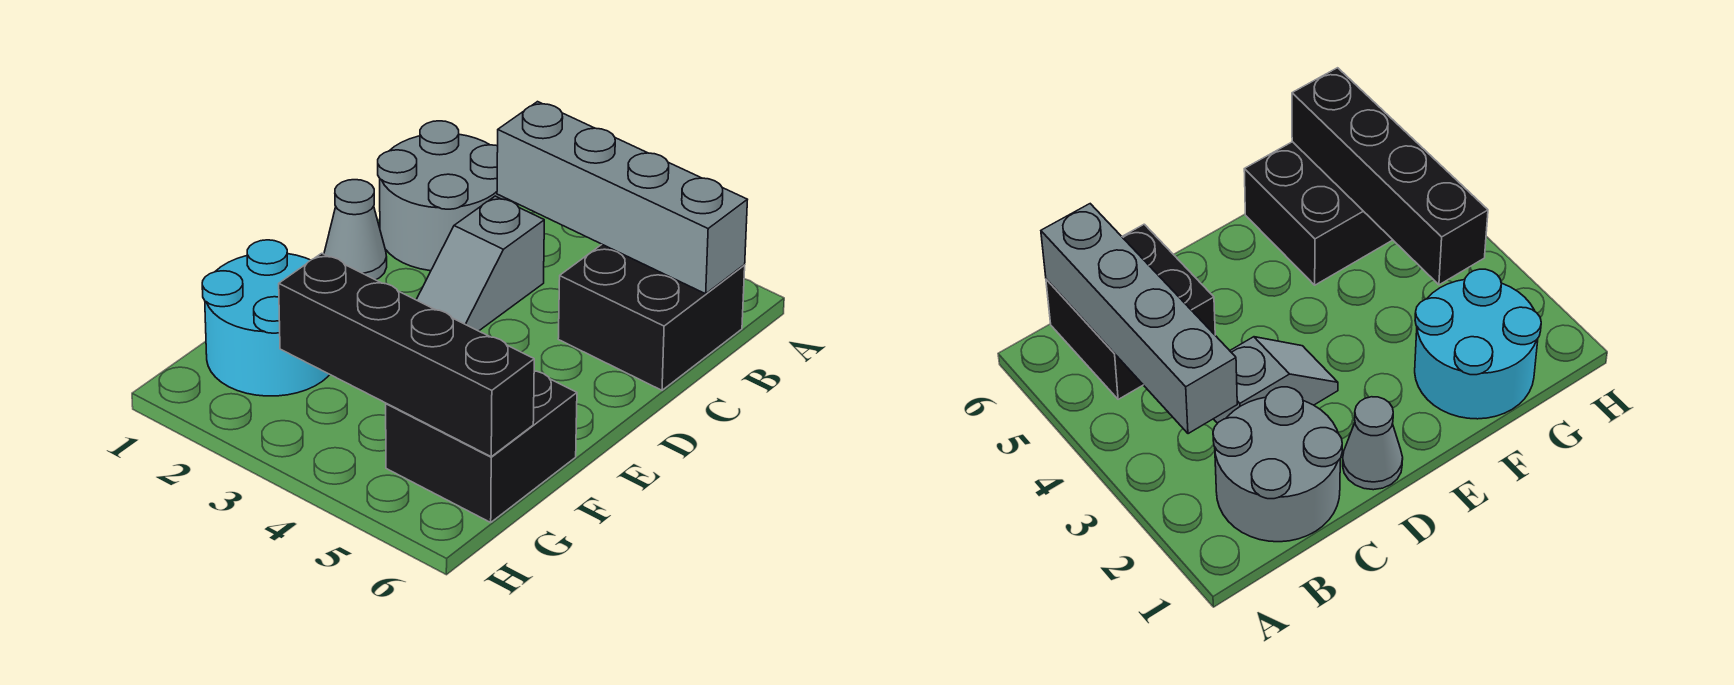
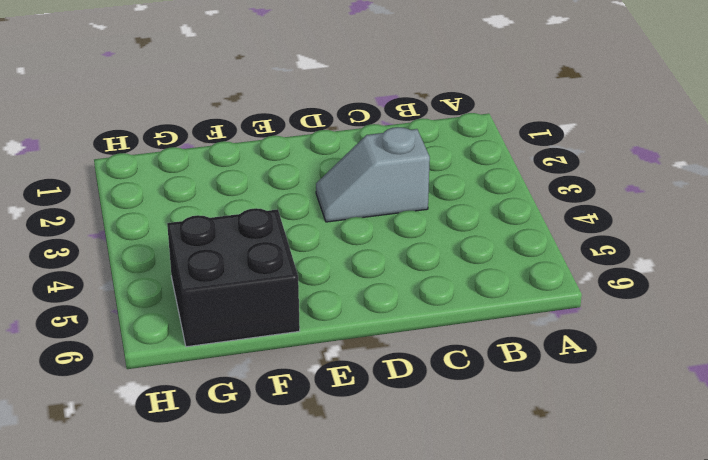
none -> grey 2x2 round brick [378,121,508,271]
none -> black 2x2 brick [558,245,745,390]

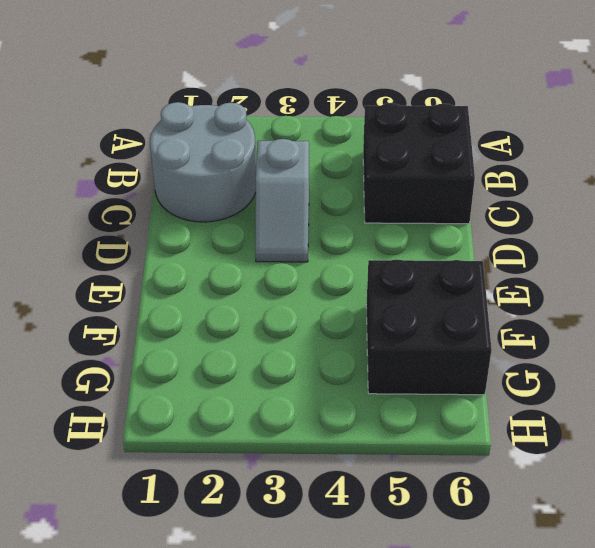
none -> grey 1x1 cone [324,180,387,280]
none -> cyan 2x2 round brick [202,240,330,396]

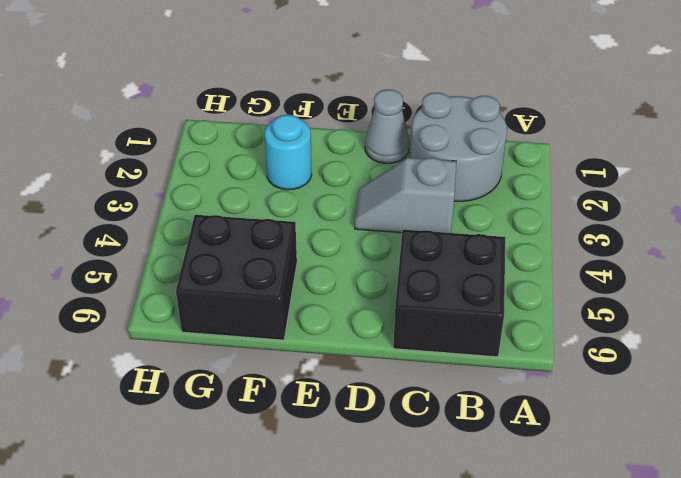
cyan 1x1 round brick [265,115,312,190] -> cyan 2x2 round brick [202,240,330,396]
none -> grey 1x4 brick [497,102,747,294]
none -> black 1x4 brick [279,253,534,457]

